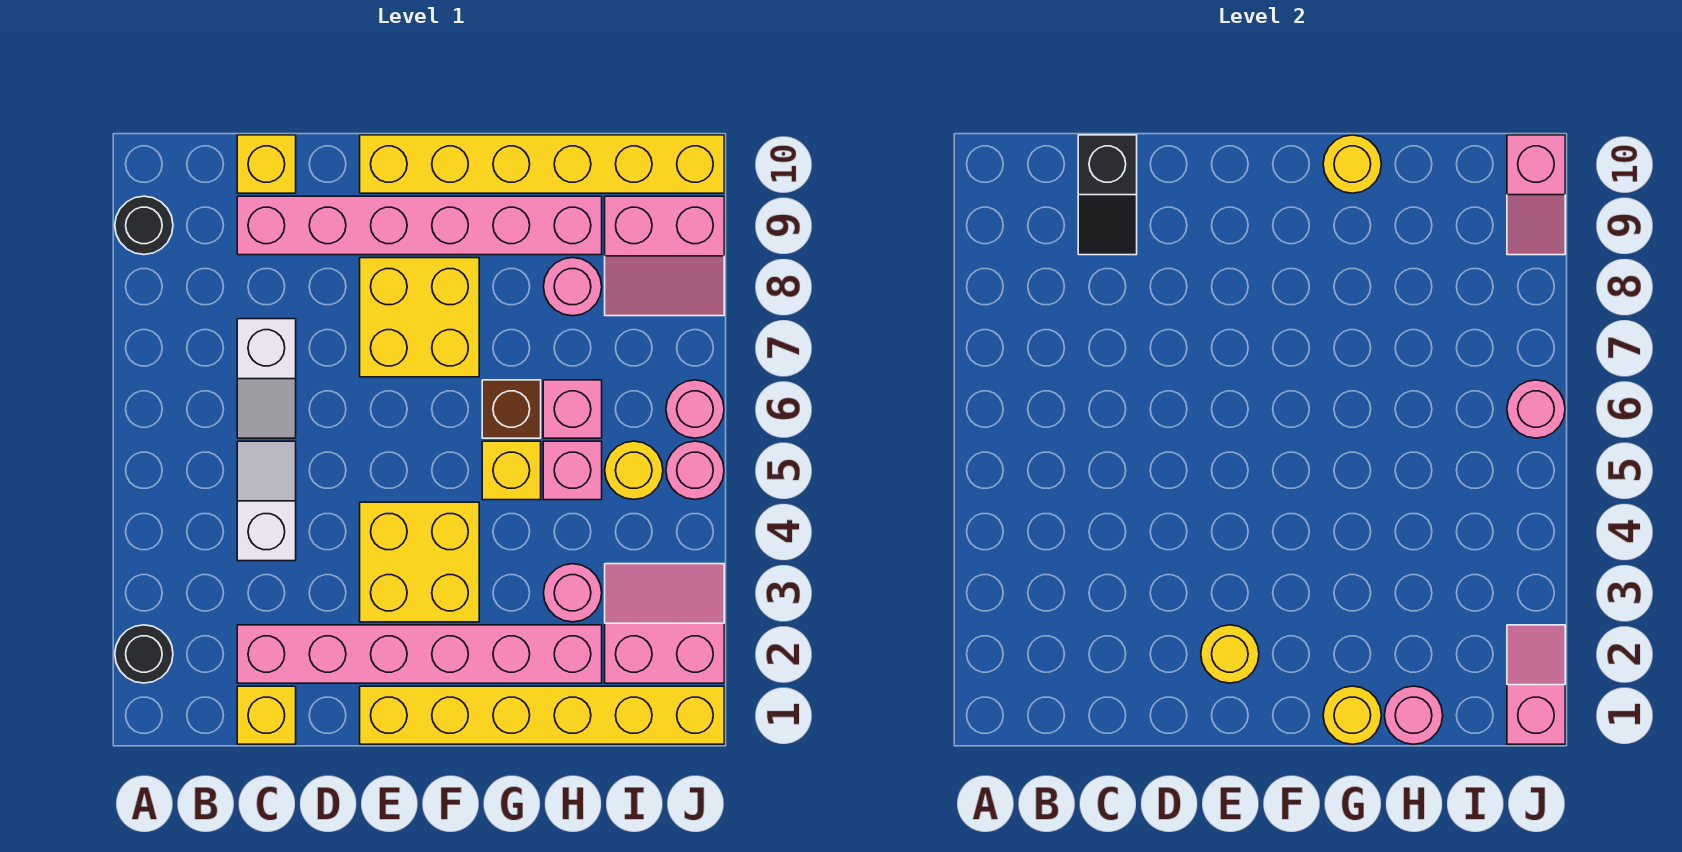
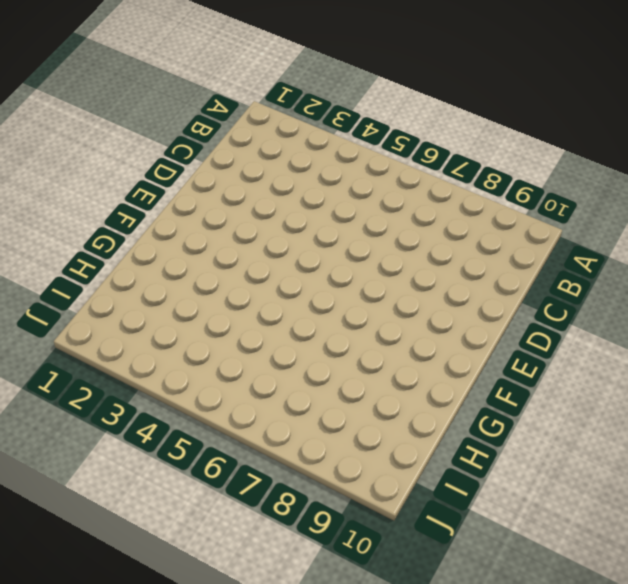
none -> black 1x1 round brick [115,625,173,683]
none -> black 1x1 round brick [115,196,173,255]
none -> yellow 1x1 brick [237,686,296,744]
none -> pink 1x6 brick [237,625,602,683]

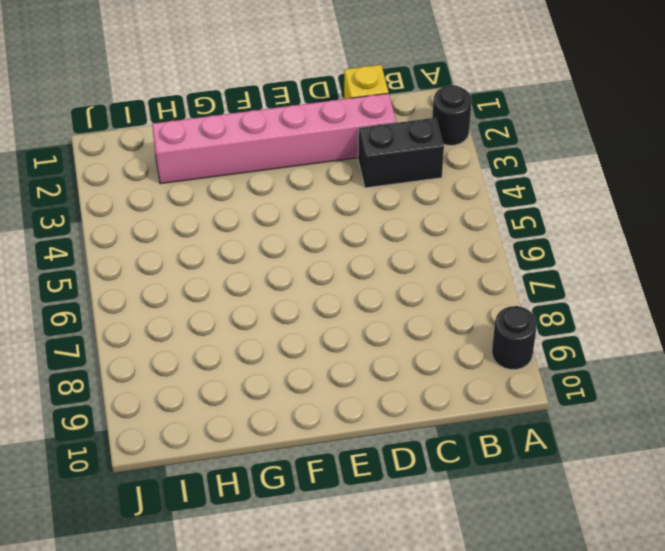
black 1x2 brick [358,118,444,188] -> none
none -> white 1x2 slope [237,441,296,561]
none -> white 1x2 slope [237,319,296,438]
none -> pink 1x6 brick [237,196,602,255]
none -> yellow 1x1 brick [237,135,296,193]

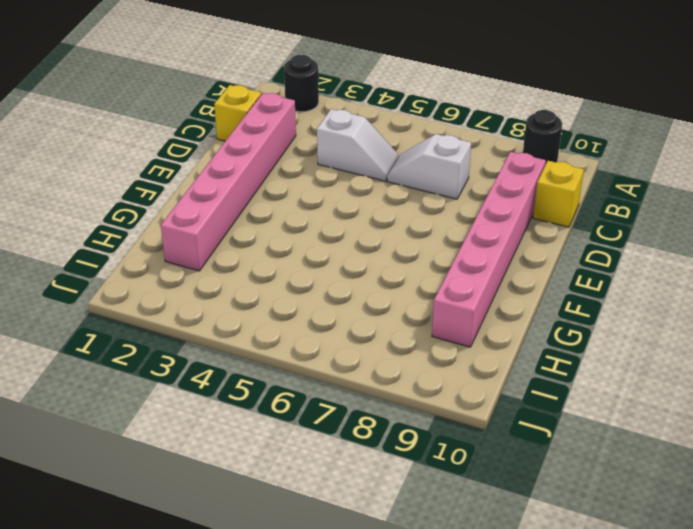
none -> yellow 1x6 brick [360,686,724,744]
none -> yellow 2x2 brick [360,502,479,622]
none -> yellow 2x2 brick [360,258,479,377]
none -> yellow 1x6 brick [360,135,724,193]

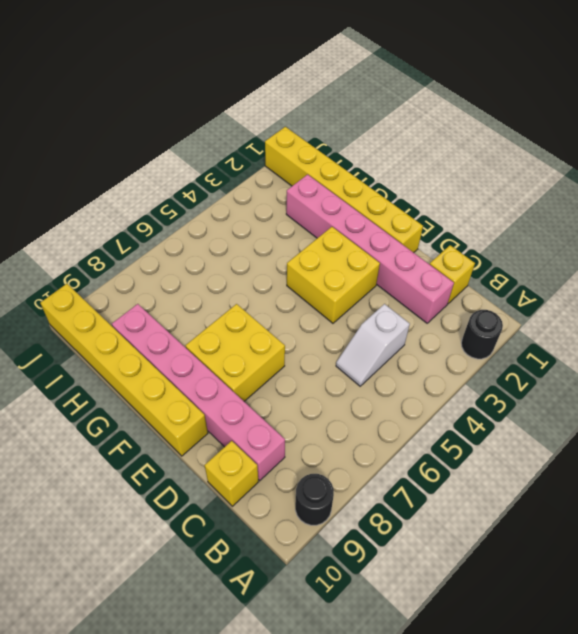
none -> white 1x2 slope [237,319,296,438]
none -> yellow 1x1 brick [482,441,541,500]
none -> brown 1x1 brick [482,380,541,438]
none -> pink 1x1 round brick [544,564,602,622]

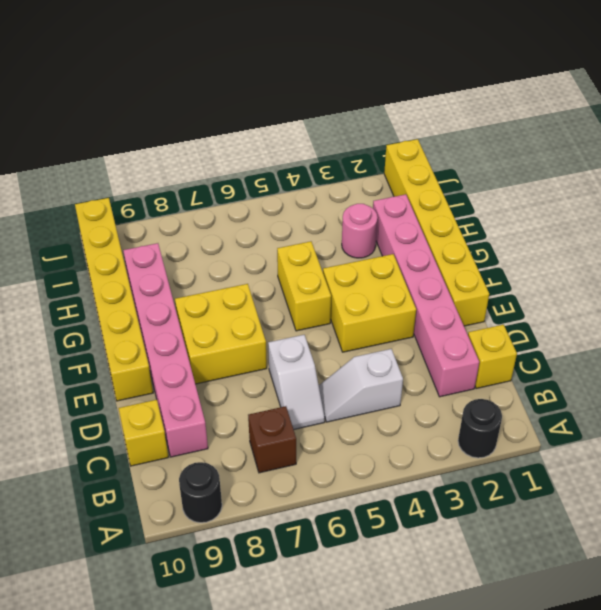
brown 1x1 brick [248,406,296,473] -> brown 1x1 brick moved to [482,380,541,438]
white 1x2 slope [268,335,325,430] -> white 1x2 slope turned to [237,319,296,438]
yellow 1x2 brick [277,241,331,331] -> yellow 1x1 brick [482,441,541,500]
none -> pink 1x1 brick [543,441,602,500]
none -> pink 1x1 brick [543,380,602,438]
none -> pink 1x1 round brick [543,258,602,316]
none -> pink 2x2 slope [605,564,724,683]

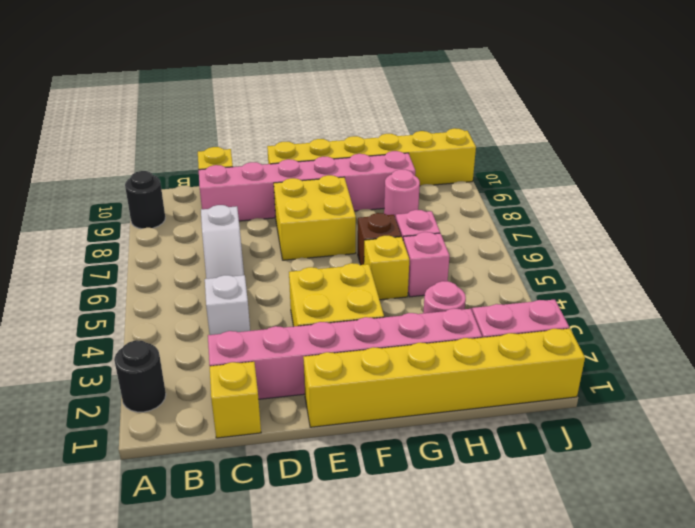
none -> yellow 1x1 round brick [605,441,663,499]
none -> pink 2x2 slope [605,196,724,316]
none -> pink 1x1 round brick [666,441,724,499]
none -> pink 1x1 round brick [666,380,724,438]

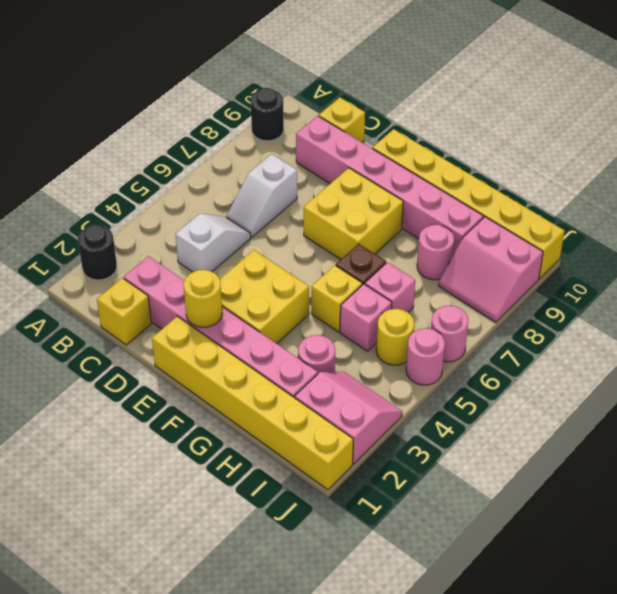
none -> black 1x2 slope [1078,135,1137,255]
none -> yellow 1x1 round brick [1323,686,1381,744]
none -> yellow 1x1 round brick [1323,135,1381,193]
none -> pink 1x1 round brick [1384,686,1443,744]

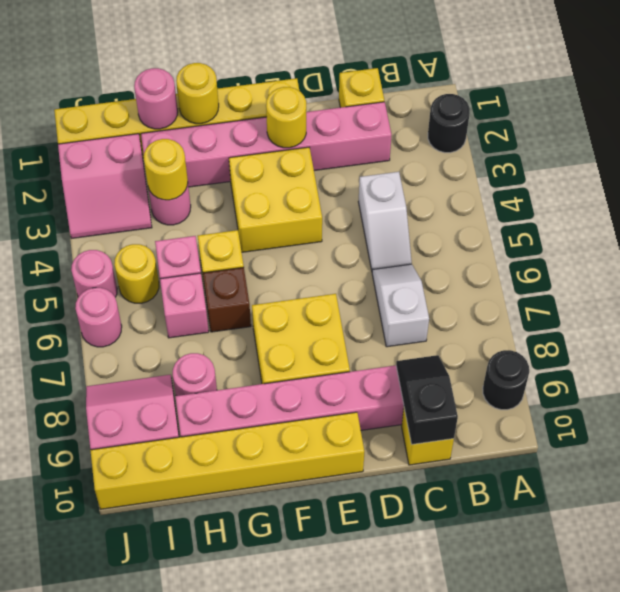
yellow 1x1 round brick [144,139,188,200] -> yellow 1x1 round brick moved to [1323,135,1381,193]
none -> pink 1x2 slope [1507,625,1565,744]
none -> pink 1x1 round brick [1507,380,1565,438]
none -> pink 1x2 slope [1507,135,1565,255]

